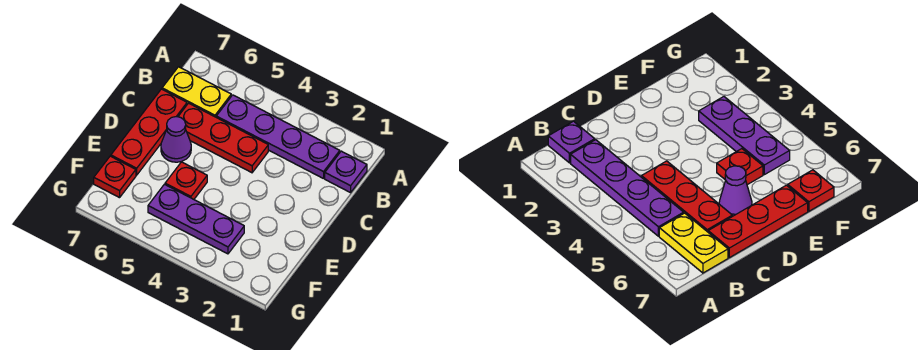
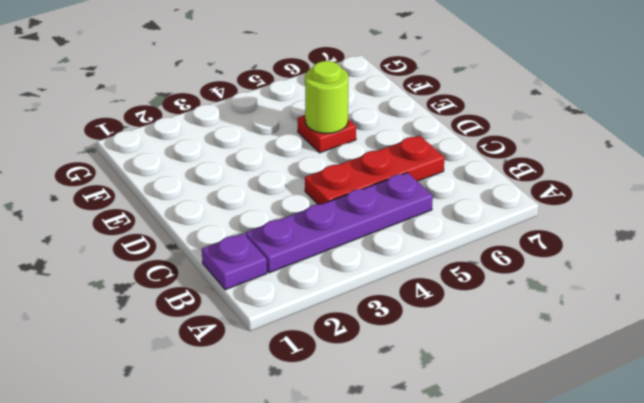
lime 1x1 round brick [305,61,348,133] -> none
none -> yellow 1x2 plate [162,67,231,117]
none -> red 1x3 plate [111,89,187,175]

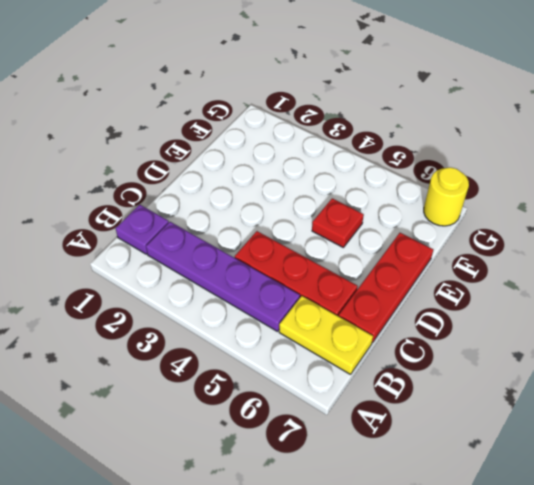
yellow 1x1 round brick [424,167,469,226] -> none
none -> purple 1x1 cone [161,116,191,162]
none -> purple 1x3 plate [148,184,244,254]

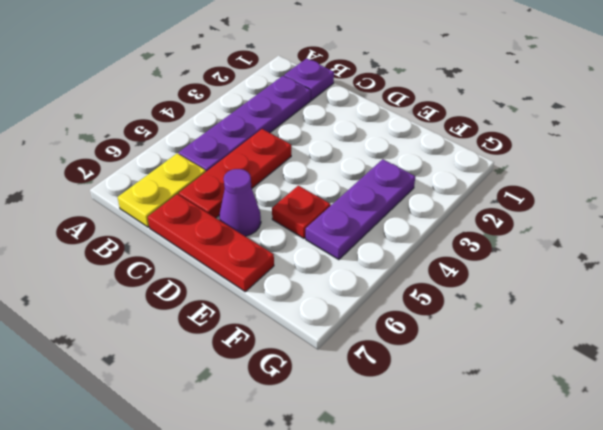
none -> red 1x1 plate [94,156,136,198]

